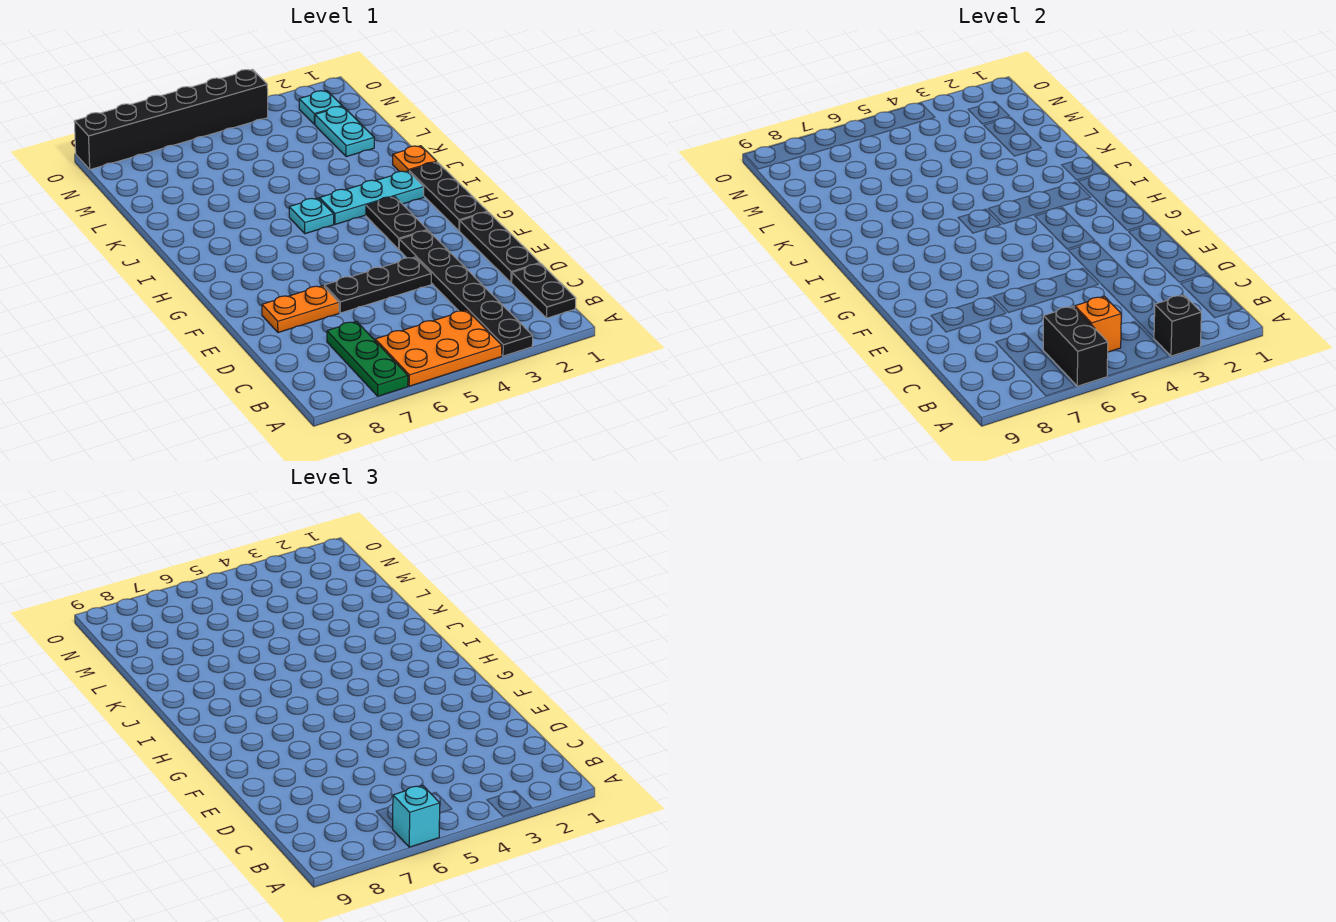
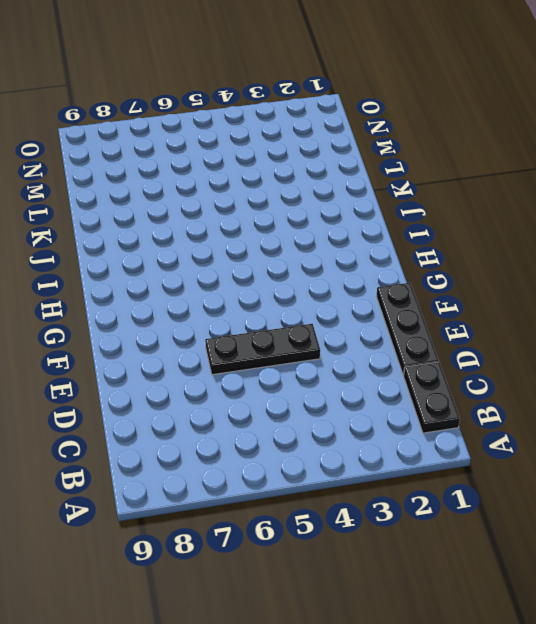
none -> black 1x6 plate [399,230,533,356]
none -> orange 2x3 plate [375,310,502,386]
none -> green 1x3 plate [327,321,408,396]

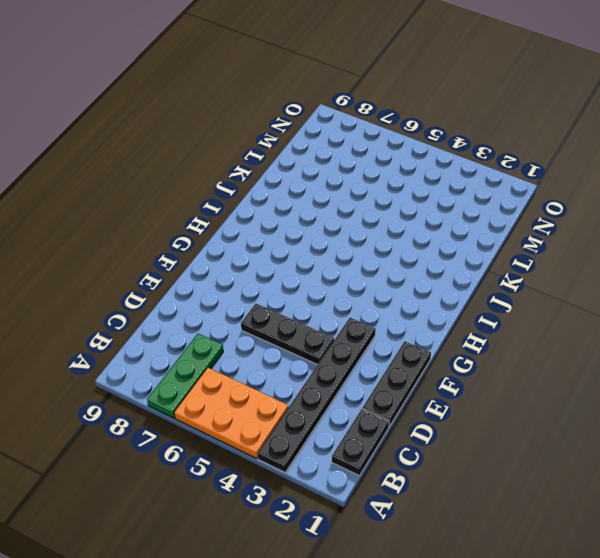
none -> orange 1x2 plate [262,286,339,332]
none -> black 1x3 plate [409,162,487,231]
none -> black 1x2 plate [366,197,427,249]

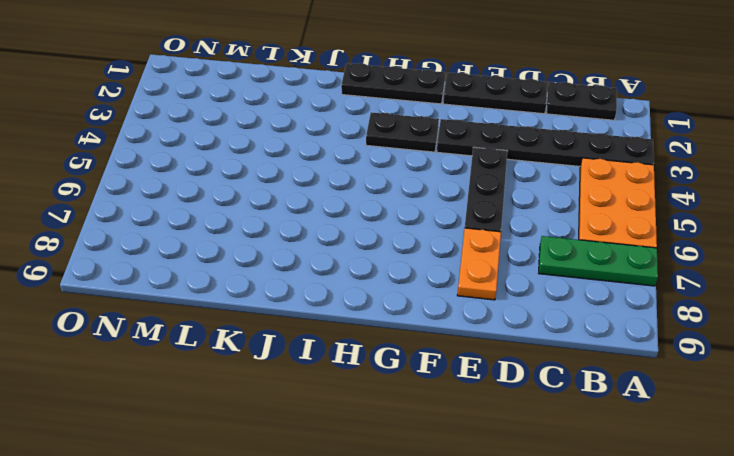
none -> cyan 1x3 plate [320,171,424,224]
none -> cyan 1x1 plate [289,198,334,234]
none -> orange 1x1 plate [393,146,437,172]

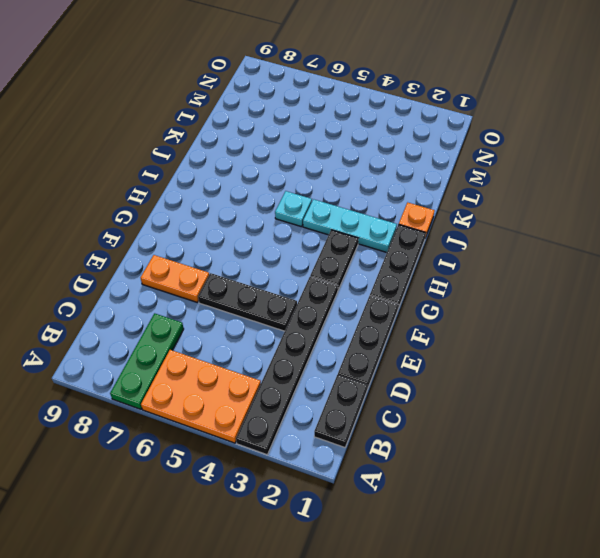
none -> cyan 1x2 plate [315,106,374,157]
none -> cyan 1x1 plate [299,91,342,124]
none -> black 1x6 brick [74,69,268,169]

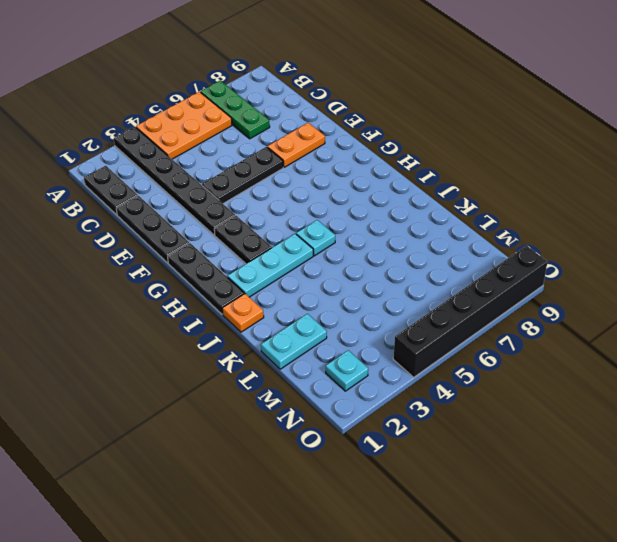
cyan 1x2 plate [261,314,327,369] -> cyan 1x2 plate turned to [315,106,374,157]
none -> black 1x1 brick [1154,295,1201,356]
none -> black 1x2 brick [1043,306,1108,386]
none -> orange 1x1 brick [1075,296,1121,352]

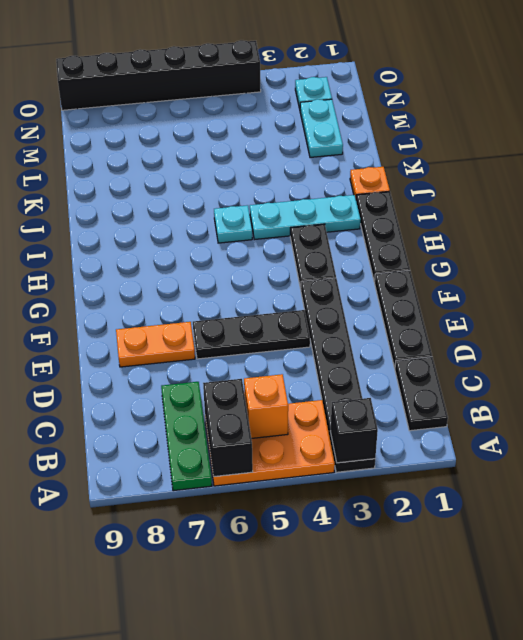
none -> cyan 1x1 brick [393,786,440,847]

